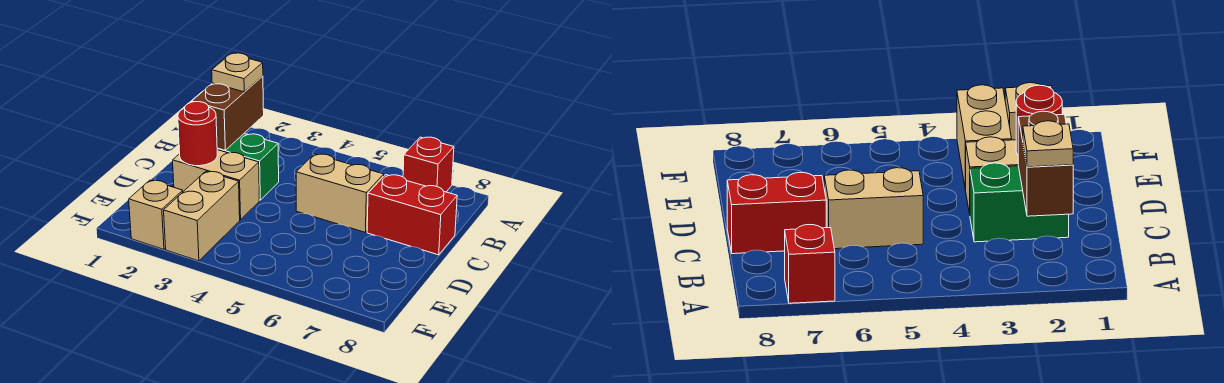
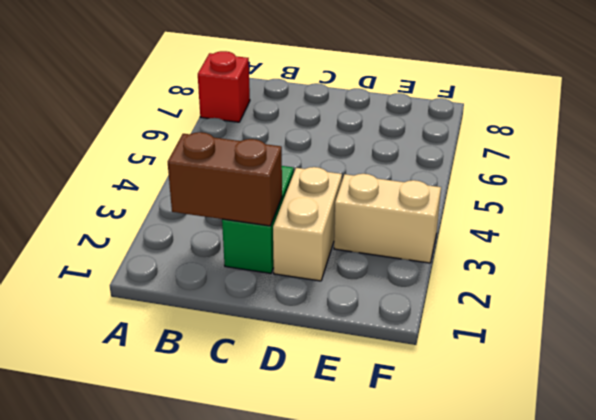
none -> tan 1x2 brick [296,154,384,232]
none -> red 1x2 brick [367,175,457,255]

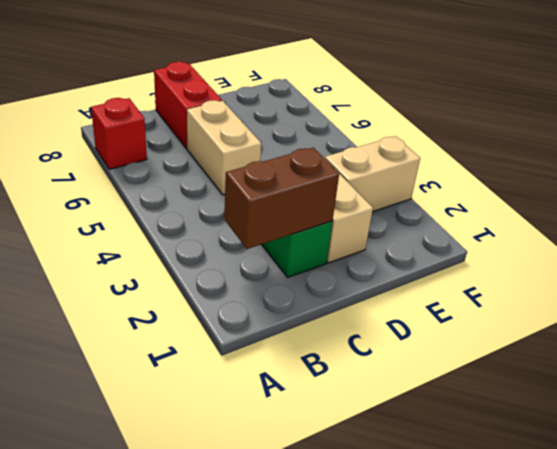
none -> tan 1x1 brick [129,180,183,249]
none -> red 1x1 round brick [178,102,217,166]

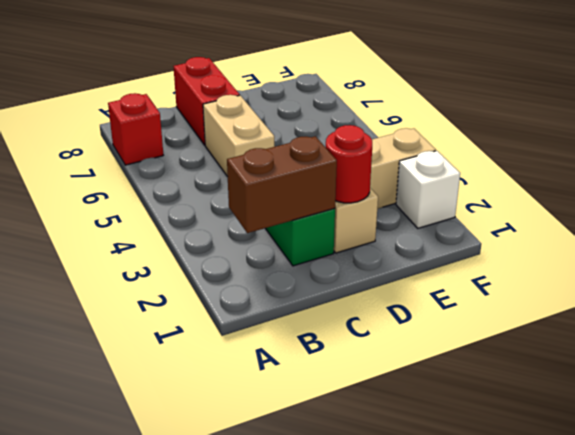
white 1x1 brick [396,151,460,228] -> tan 1x1 brick [129,180,183,249]
none -> tan 1x1 plate [212,53,263,92]

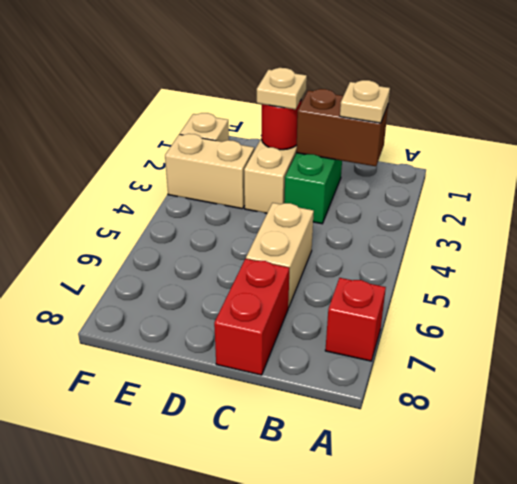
tan 1x1 plate [257,68,307,109] -> none

